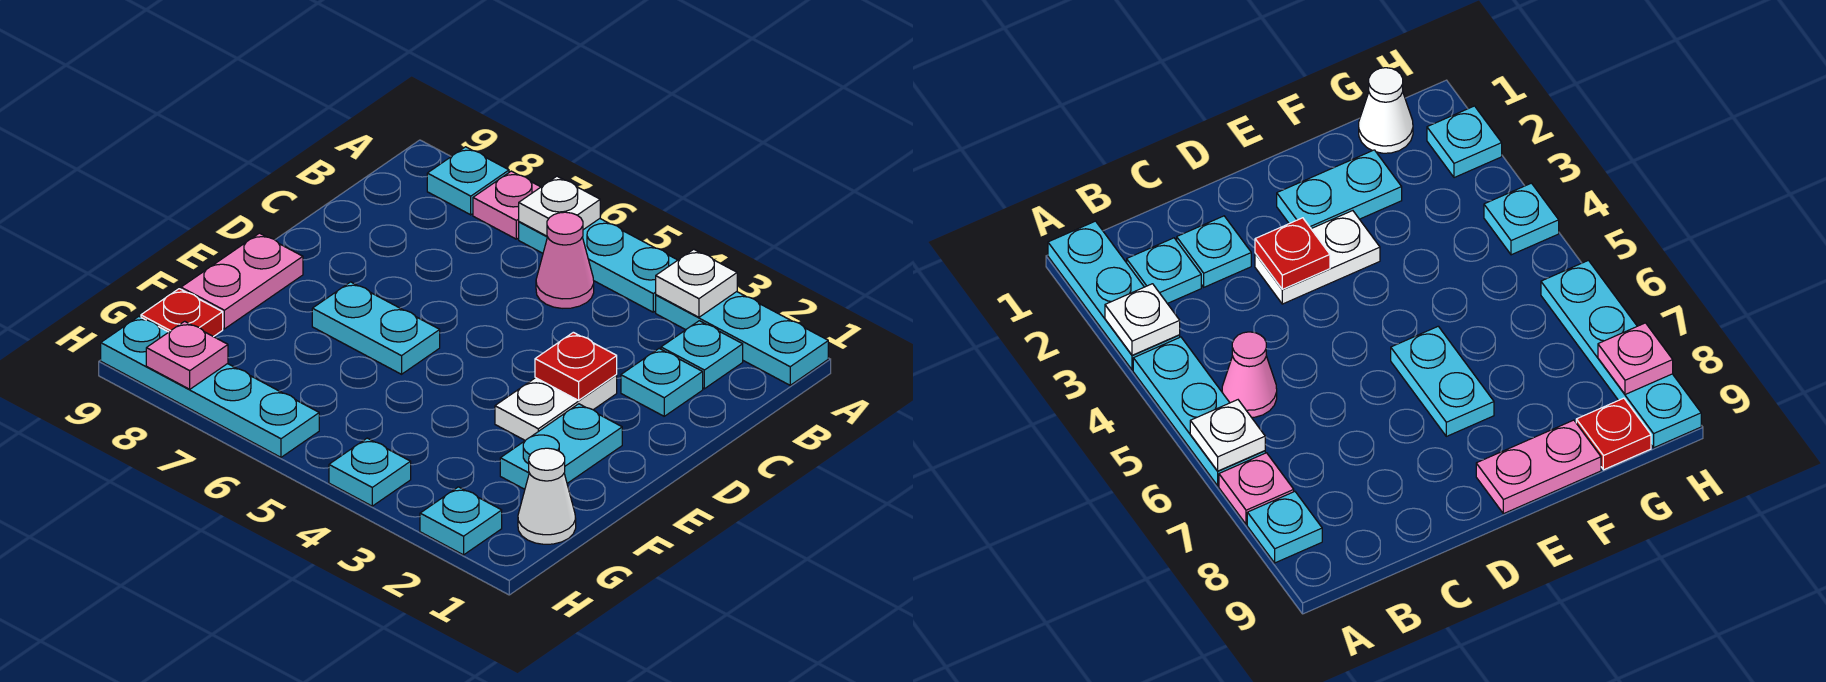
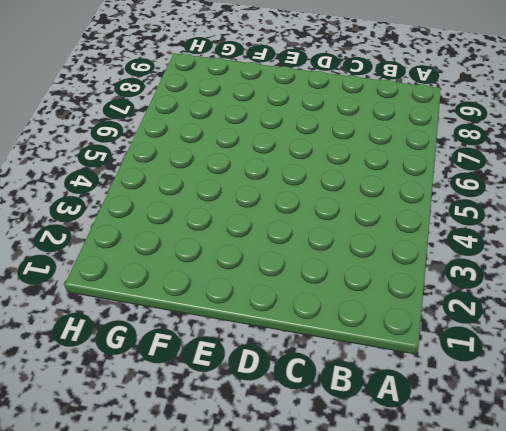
none -> cyan 1x3 plate [656,292,828,385]
none -> cyan 1x3 plate [519,219,677,312]
none -> pink 1x1 plate [473,171,540,239]

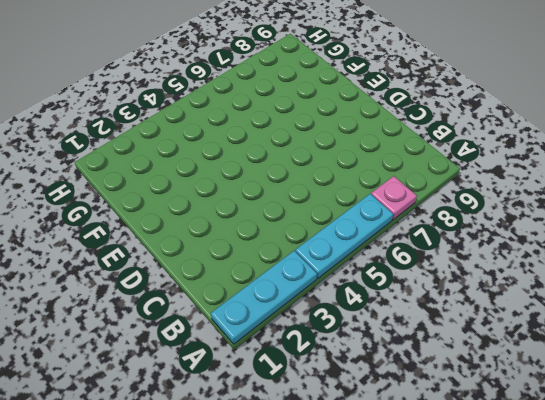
none -> cyan 1x1 plate [427,147,509,215]
none -> cyan 1x1 plate [661,321,743,389]
none -> pink 1x1 cone [536,212,594,308]

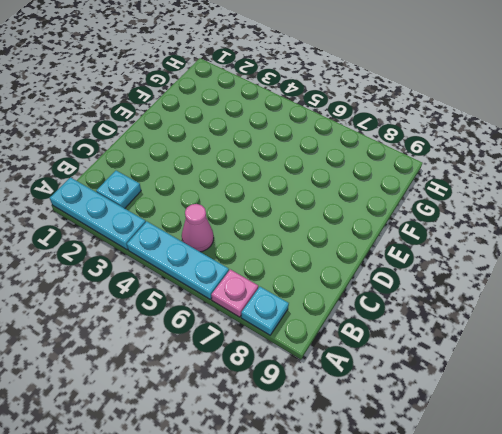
none -> cyan 1x1 plate [621,349,703,416]
none -> white 1x2 plate [495,375,617,440]
none -> cyan 1x2 plate [500,404,622,489]

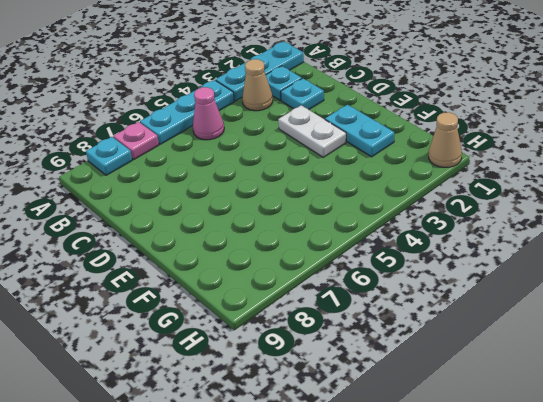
tan 1x1 cone [242,59,273,111] -> none
tan 1x1 cone [429,112,462,167] -> none
none -> cyan 1x2 plate [312,282,440,374]
none -> pink 1x2 plate [181,233,303,329]
none -> white 1x1 cone [518,448,576,544]

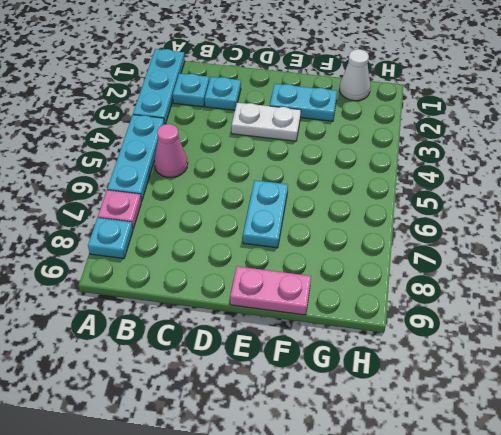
none -> red 1x1 plate [141,289,223,337]
none -> cyan 1x1 plate [420,487,502,555]
none -> cyan 1x1 plate [329,438,411,506]

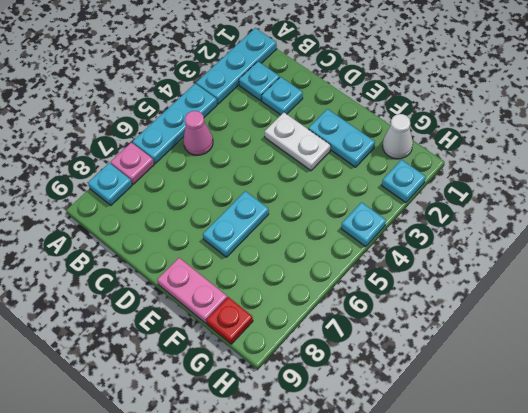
none -> cyan 1x4 plate [101,317,319,457]
none -> white 1x1 plate [656,249,737,317]
none -> white 1x1 plate [519,176,600,236]

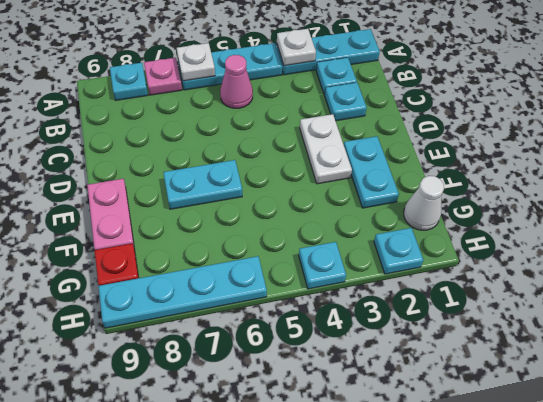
none -> red 1x1 plate [535,332,617,400]
none -> pink 1x1 plate [146,321,228,389]

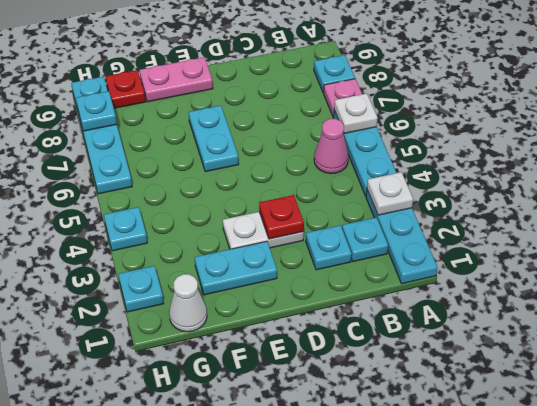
cyan 1x1 plate [76,91,117,131] -> pink 1x1 plate [146,321,228,389]

